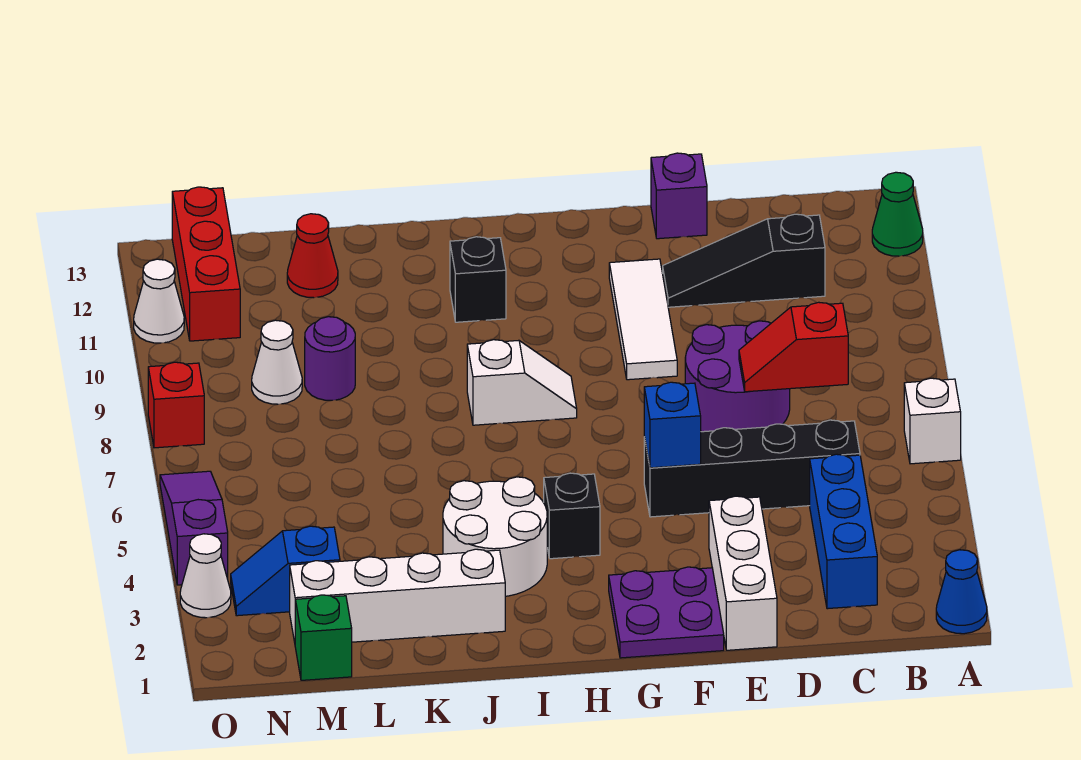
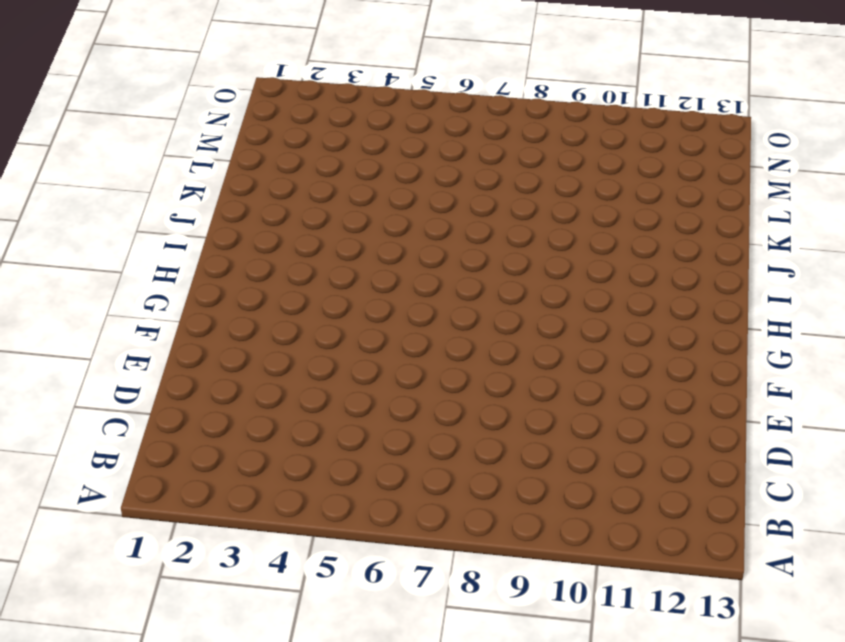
none -> blue 1x1 cone [936,550,987,634]
none -> white 1x1 brick [904,378,961,464]
none -> green 1x1 cone [872,172,923,256]

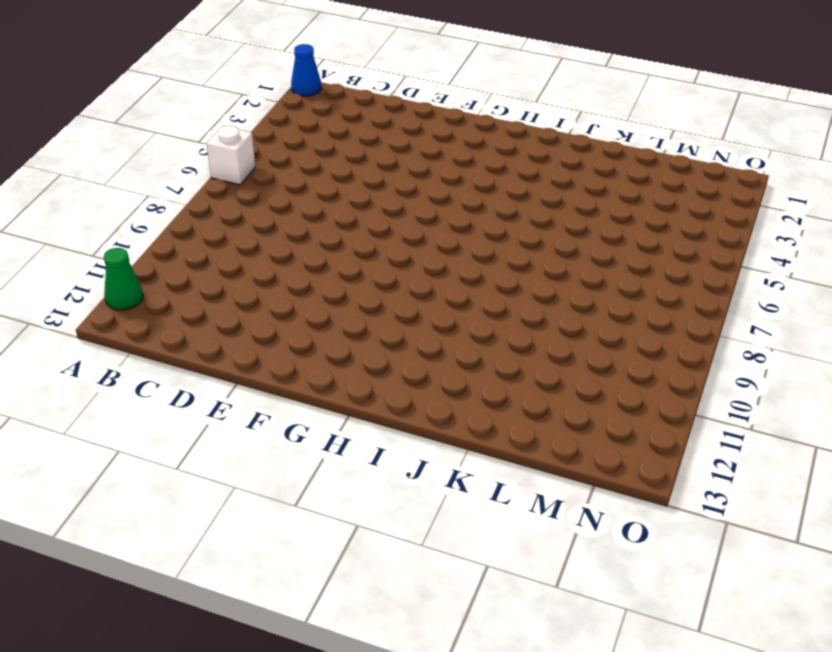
none -> blue 1x3 brick [810,454,877,609]
none -> black 1x4 brick [644,420,860,517]
none -> black 1x3 slope [663,214,825,307]

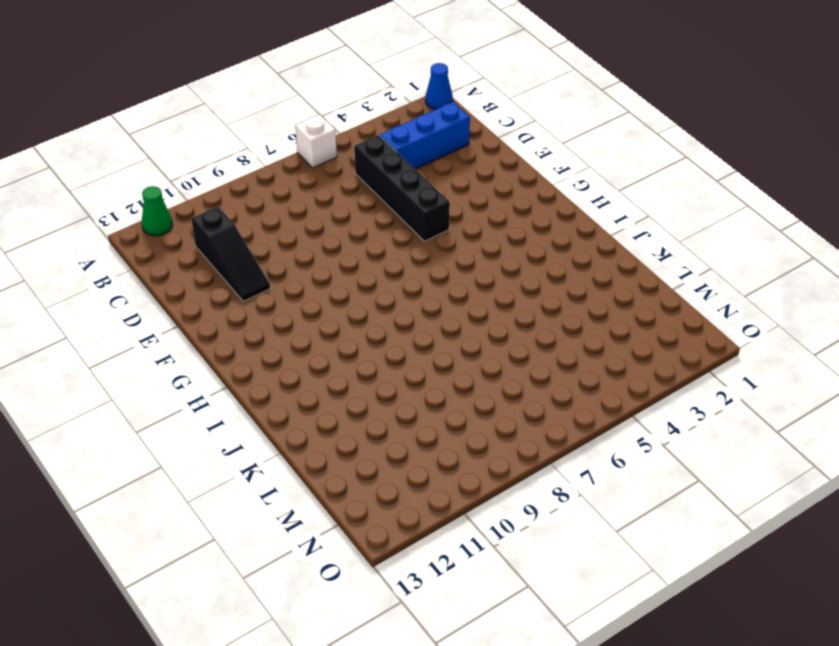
none -> purple 2x2 round brick [685,321,790,432]
none -> white 1x3 brick [709,496,777,650]
none -> purple 1x1 brick [651,153,707,239]

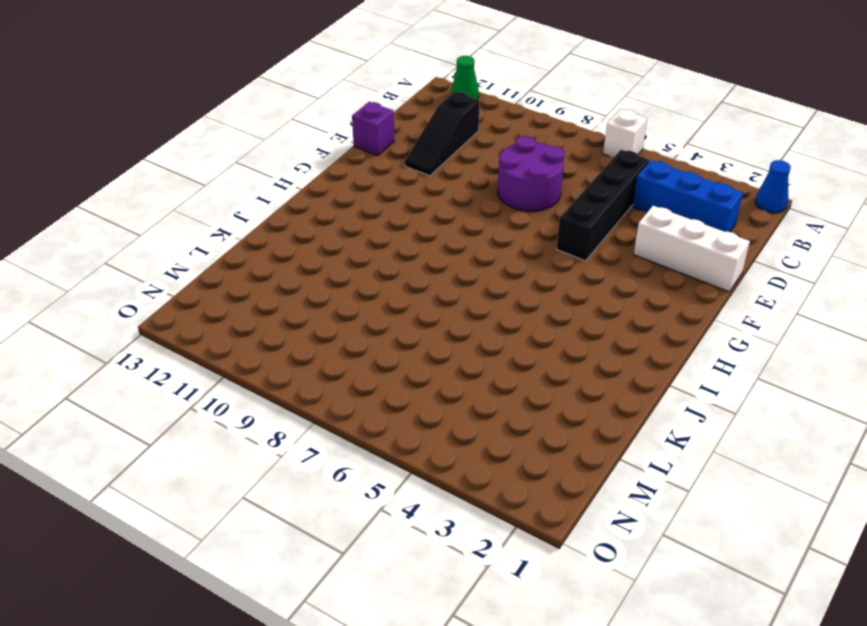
none -> purple 2x2 plate [609,567,724,658]
none -> white 1x3 tile [609,259,677,380]
none -> black 1x1 brick [544,473,600,559]

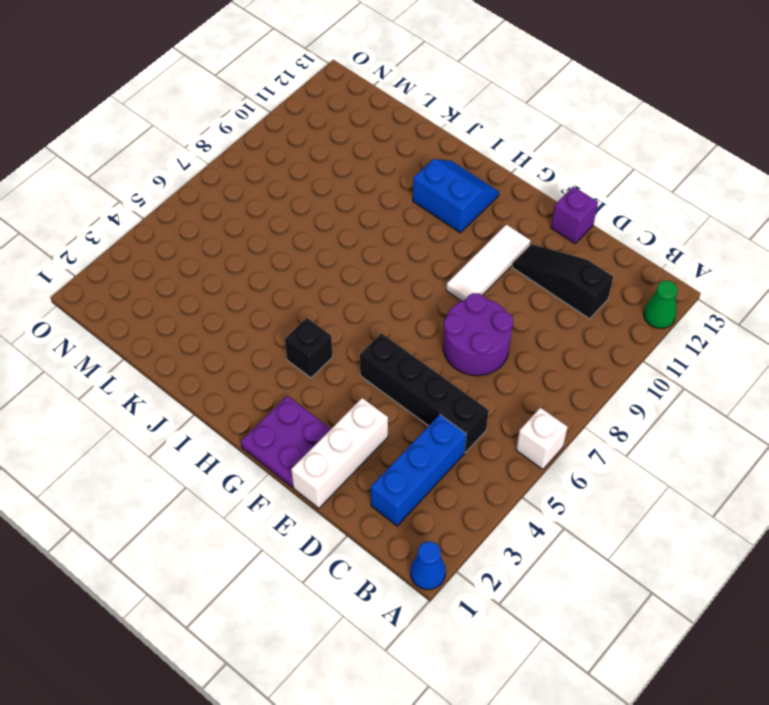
blue 2x2 slope [413,159,499,233] -> black 1x1 brick [450,237,506,322]
none -> white 1x2 slope [467,340,577,425]
none -> white 2x2 round brick [443,477,547,596]
none -> white 1x4 brick [290,549,505,642]

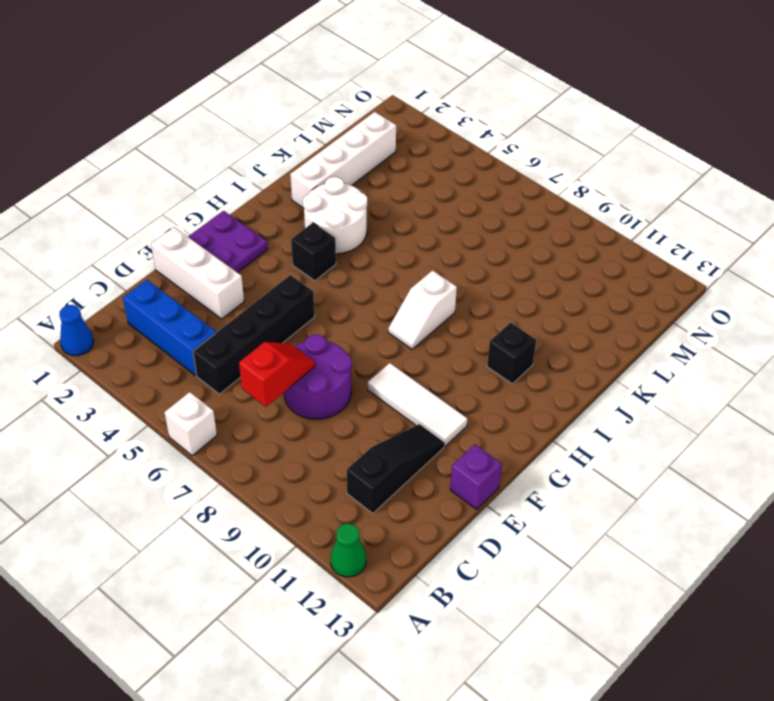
none -> purple 1x1 round brick [305,317,355,400]
none -> red 1x1 cone [287,214,338,298]
none -> green 1x1 brick [295,595,352,680]

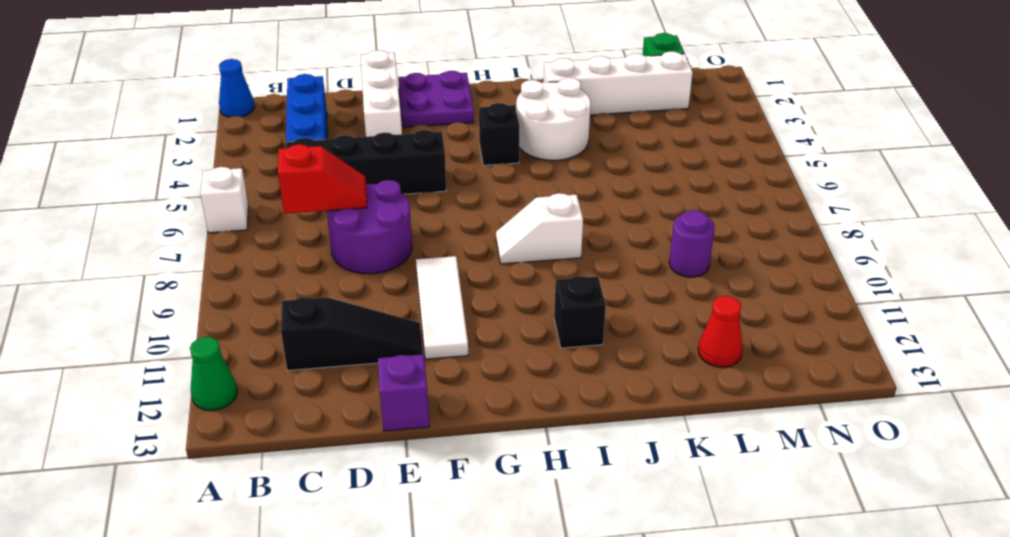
none -> blue 1x2 slope [231,526,340,616]
none -> white 1x1 cone [252,320,302,404]
none -> red 1x3 brick [172,187,240,341]

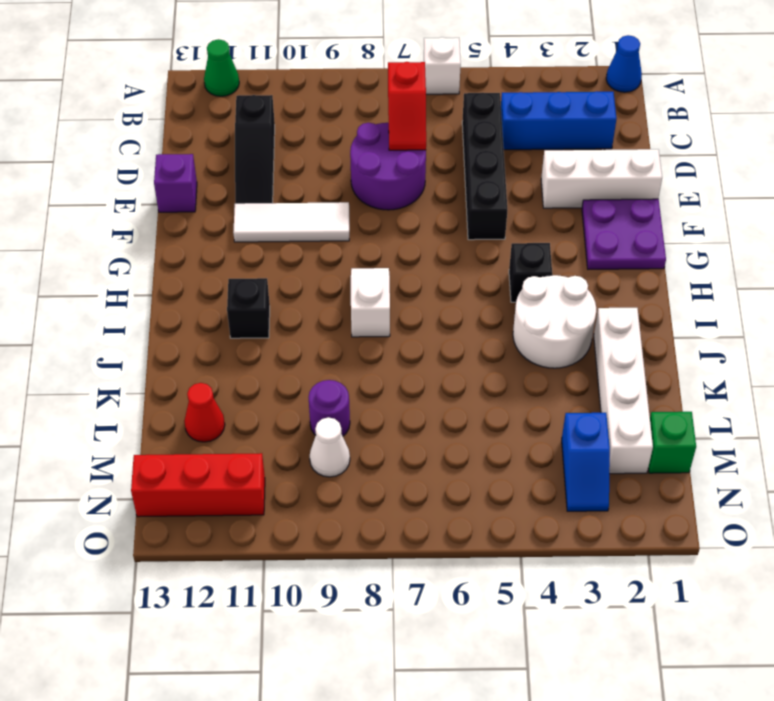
none -> white 1x1 cone [180,534,231,618]
none -> purple 1x3 slope [160,471,228,585]
none -> red 1x1 brick [148,362,204,448]

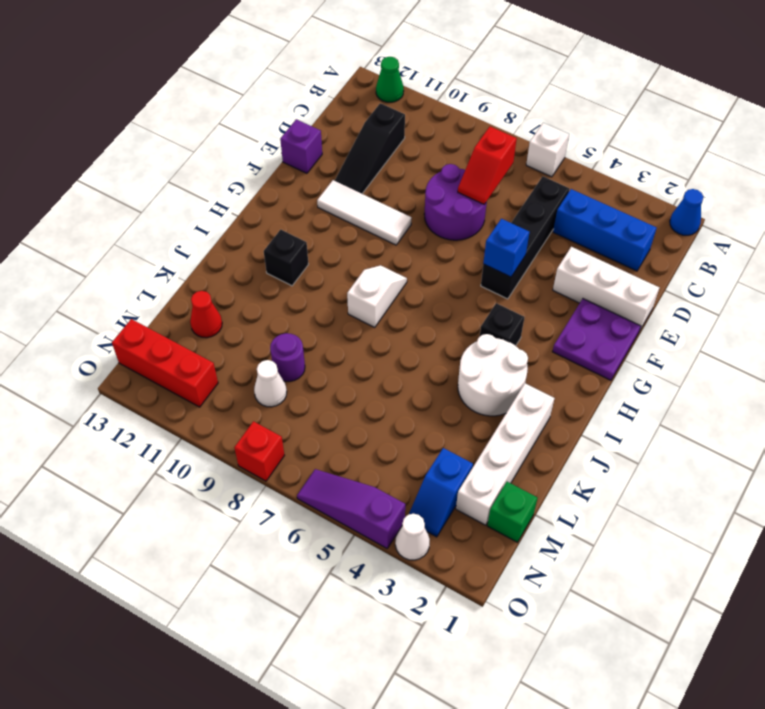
none -> white 1x1 cone [134,259,184,343]

